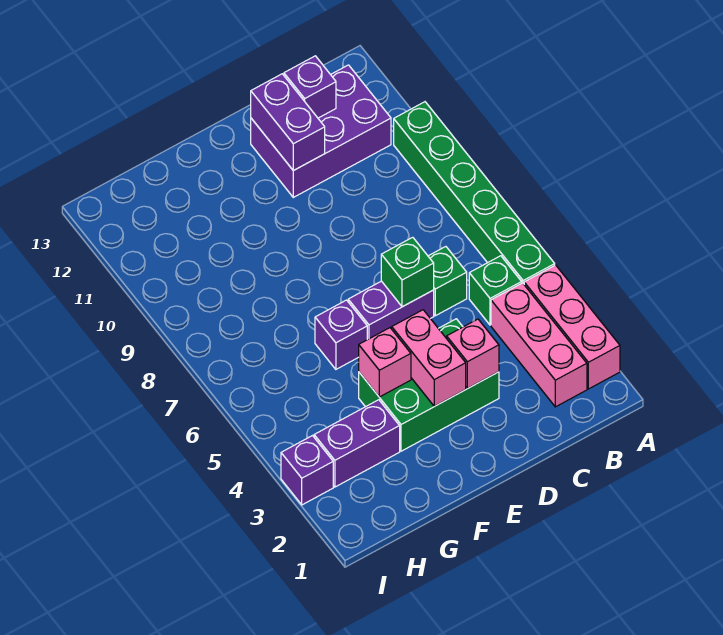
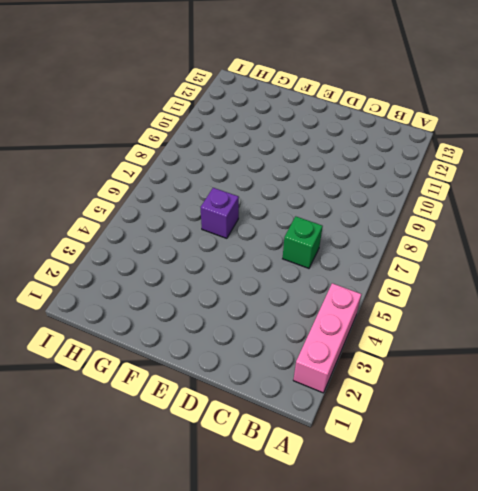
none -> green 1x6 brick [394,102,555,284]
none -> pink 1x3 brick [491,283,587,407]
none -> green 1x1 brick [469,256,522,325]

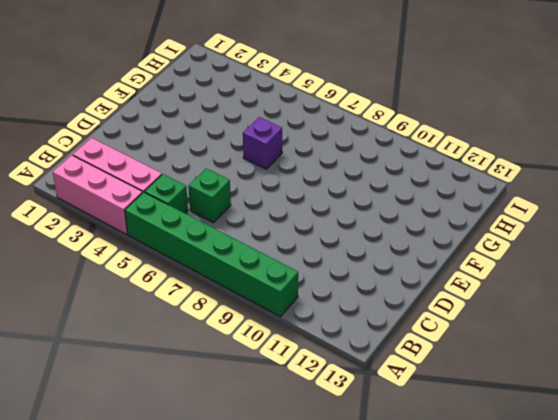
none -> purple 2x3 brick [251,65,391,197]
none -> green 2x3 brick [359,319,499,451]
none -> purple 1x2 brick [348,281,434,340]

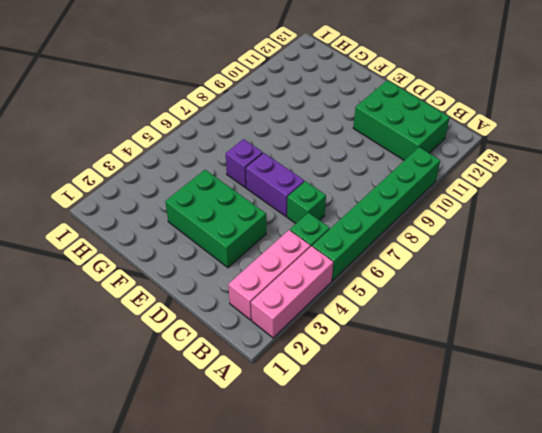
green 2x3 brick [353,80,450,160] -> purple 2x3 brick [251,65,391,197]
none -> purple 1x2 brick [314,400,400,487]
none -> purple 1x1 brick [281,436,333,505]
none -> purple 1x1 brick [284,56,336,118]

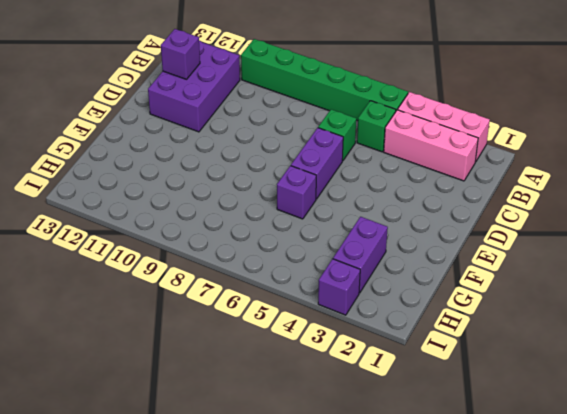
none -> green 2x3 brick [359,319,499,451]
none -> pink 1x1 brick [447,319,499,389]
none -> green 1x1 brick [381,237,434,307]

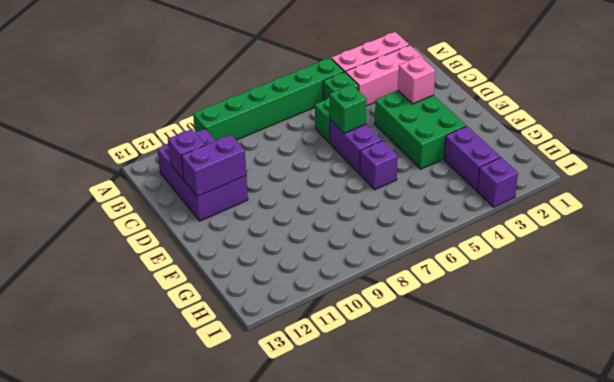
none -> pink 1x2 brick [392,310,466,406]
none -> pink 1x1 brick [359,328,411,397]

